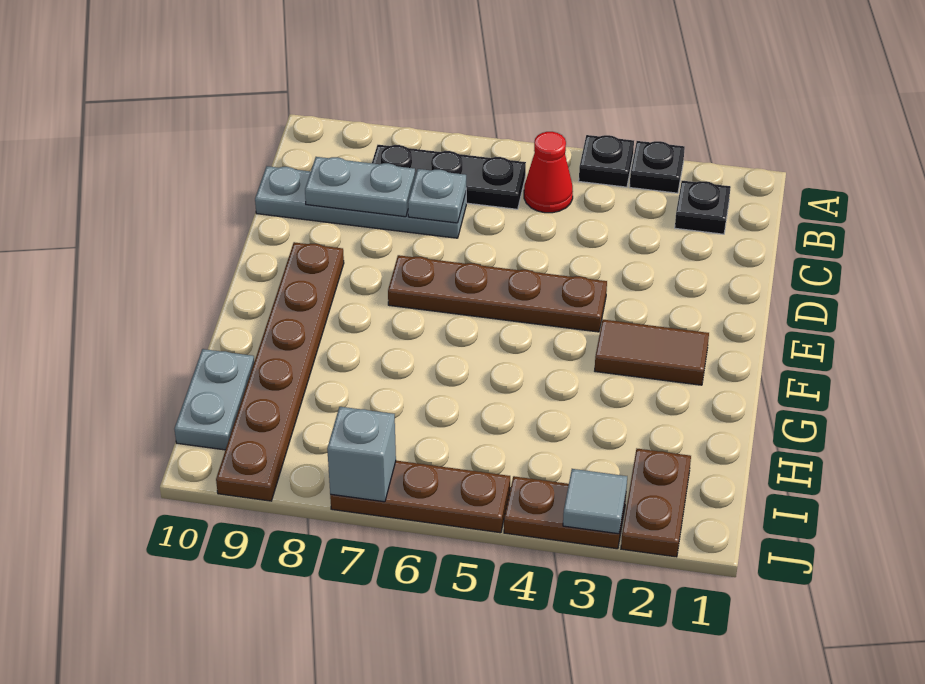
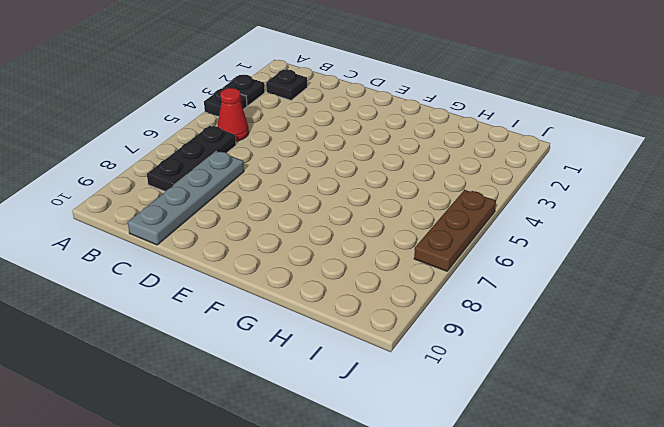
none -> brown 1x4 plate [388,255,607,332]
none -> brown 1x6 plate [216,242,344,501]
none -> brown 1x2 tile [595,320,709,385]

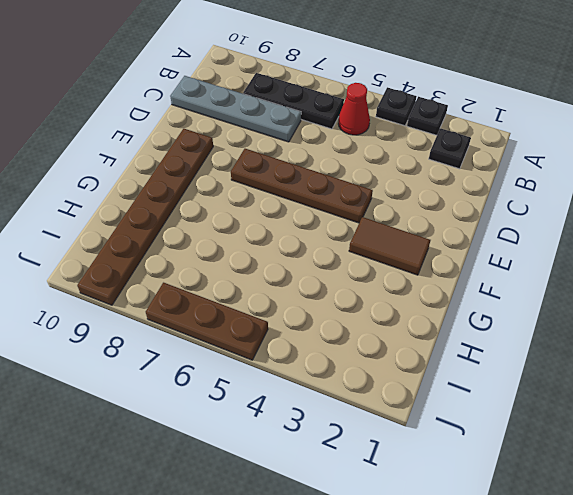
none -> grey 1x2 plate [175,349,254,450]
none -> brown 1x2 plate [621,449,691,557]
none -> brown 1x2 plate [504,476,626,549]

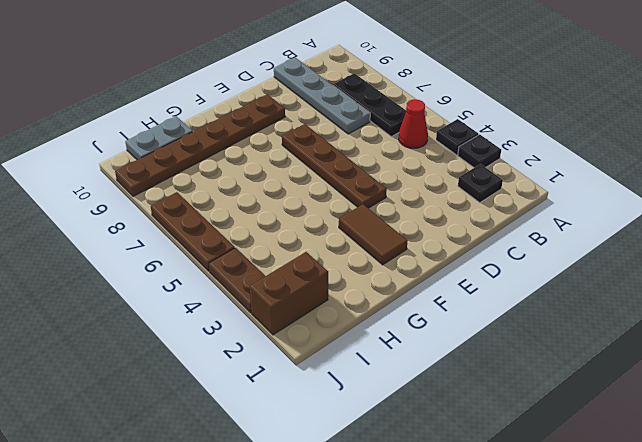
brown 1x2 brick [250,252,328,335] -> brown 1x2 plate [621,449,691,557]
none -> grey 1x1 plate [408,169,466,223]
none -> grey 1x2 plate [305,157,415,217]
none -> grey 1x1 tile [563,469,627,534]

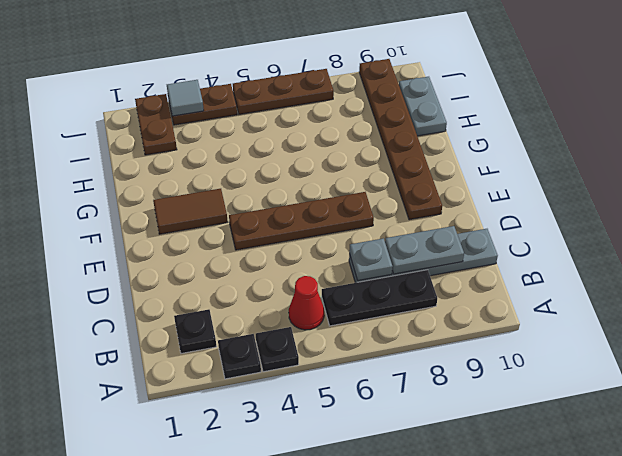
none -> grey 1x1 brick [327,407,396,502]

